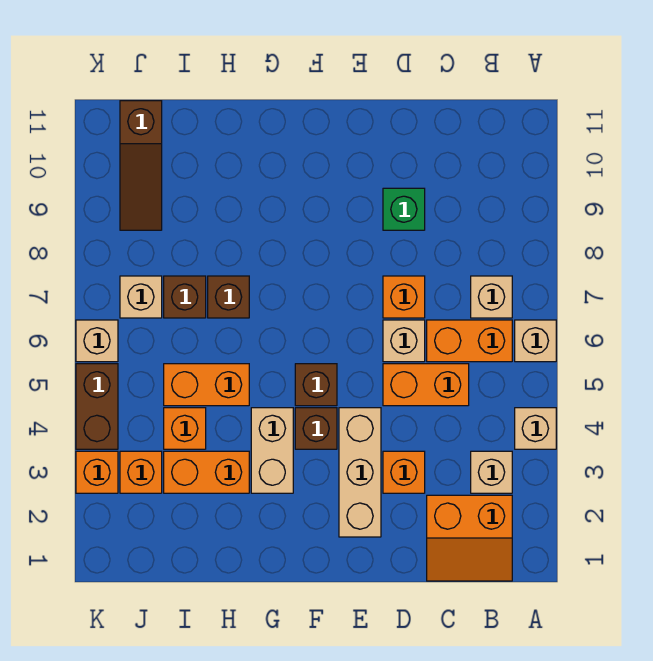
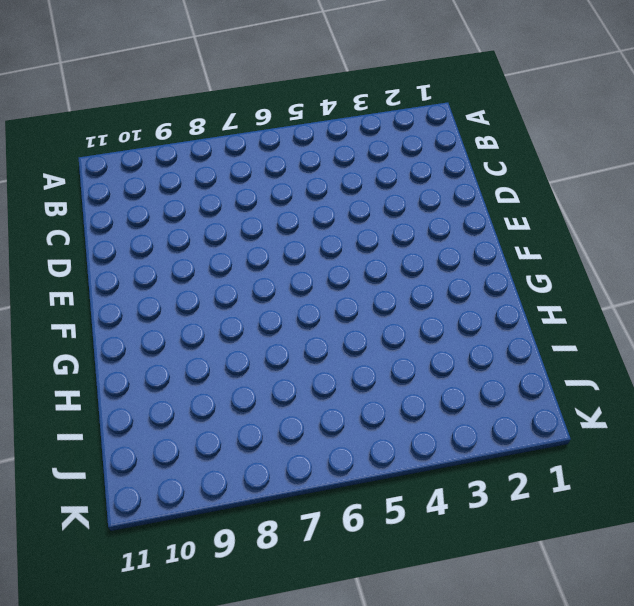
none -> tan 1x1 brick [515,408,556,449]
none -> tan 1x1 brick [515,320,556,362]
none -> orange 2x2 slope [427,495,512,581]

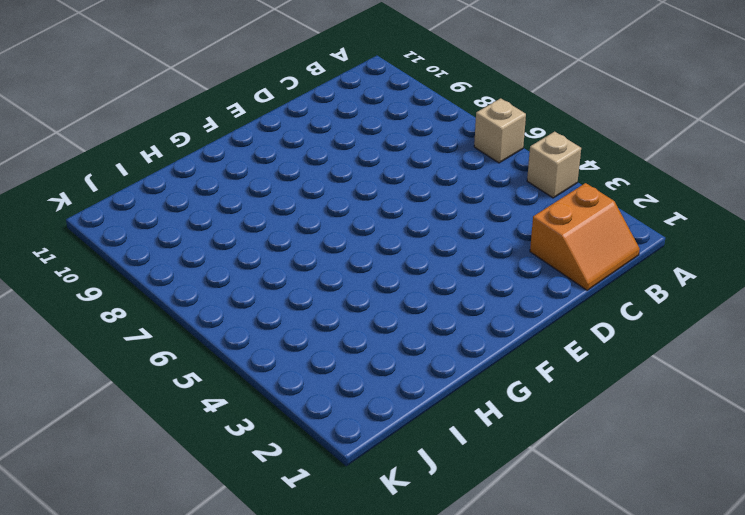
none -> tan 1x1 brick [471,451,512,493]
none -> orange 1x2 brick [427,320,512,362]
none -> tan 1x1 brick [471,276,512,318]

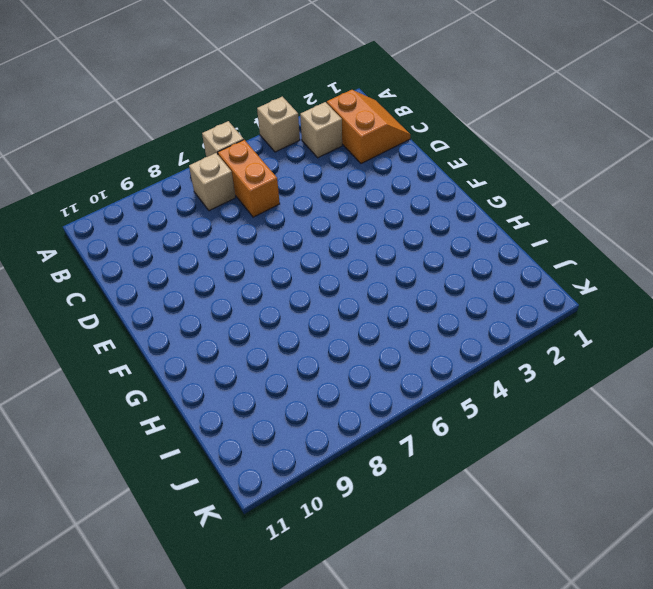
none -> orange 1x2 brick [383,364,469,406]
none -> orange 1x1 brick [383,451,425,493]
none -> tan 1x1 brick [383,320,425,362]

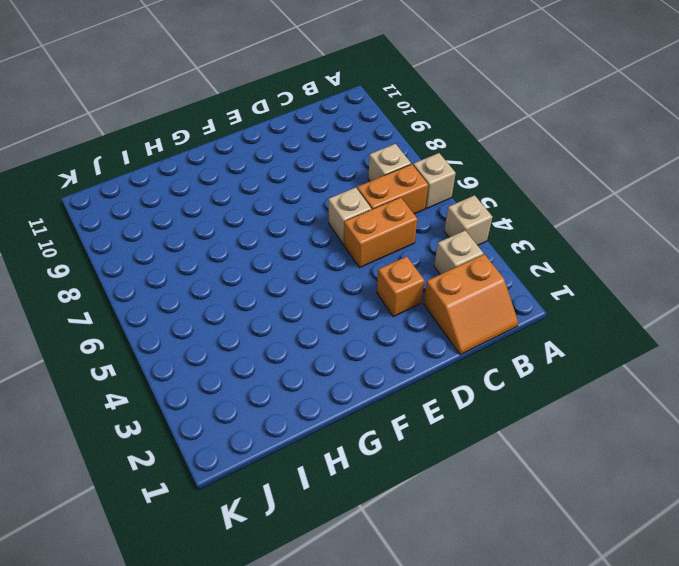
none -> orange 1x1 brick [383,276,425,318]
none -> green 1x1 brick [383,188,425,230]
none -> tan 1x3 brick [339,408,381,537]

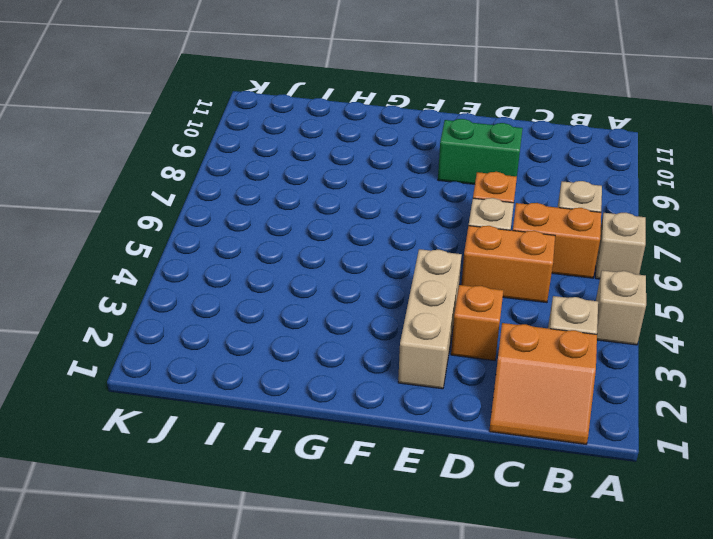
green 1x2 brick [438,119,523,184] -> green 1x1 brick [383,188,425,230]
none -> brown 1x1 brick [295,408,337,449]
none -> brown 1x1 brick [295,364,337,406]
none -> tan 1x2 brick [251,408,293,493]

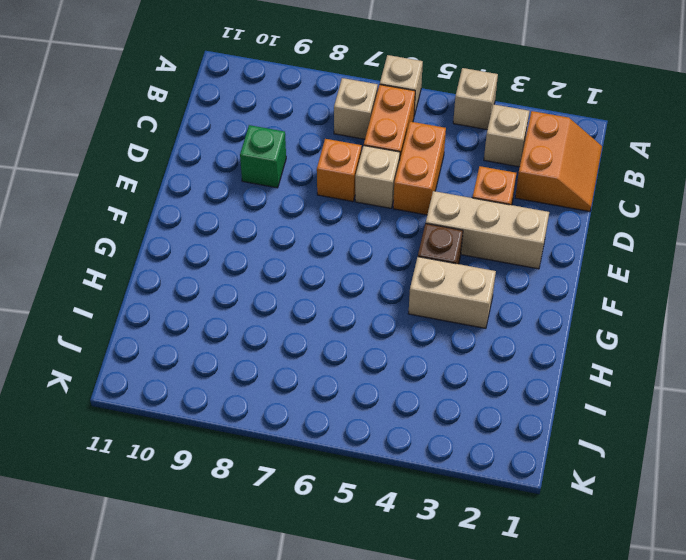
none -> brown 1x1 brick [295,364,337,406]
none -> orange 1x2 brick [164,451,249,493]
none -> orange 1x2 brick [164,364,249,406]

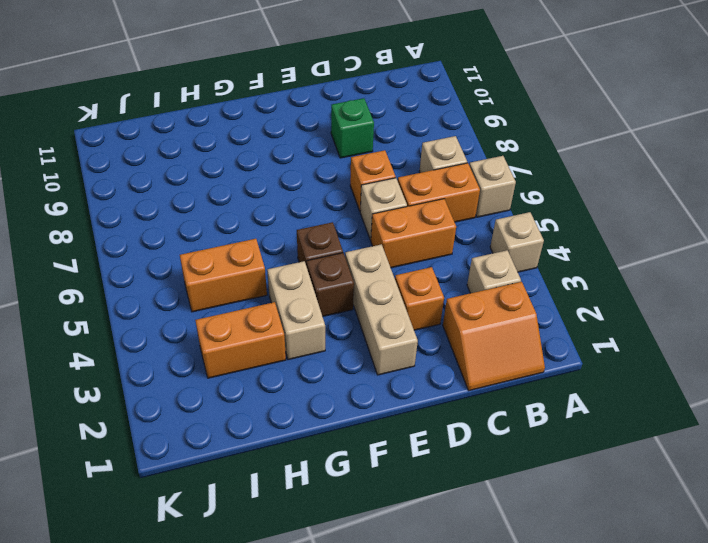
none -> brown 1x1 brick [208,276,249,318]
none -> orange 1x1 brick [164,408,206,449]
none -> brown 1x1 brick [164,276,206,318]

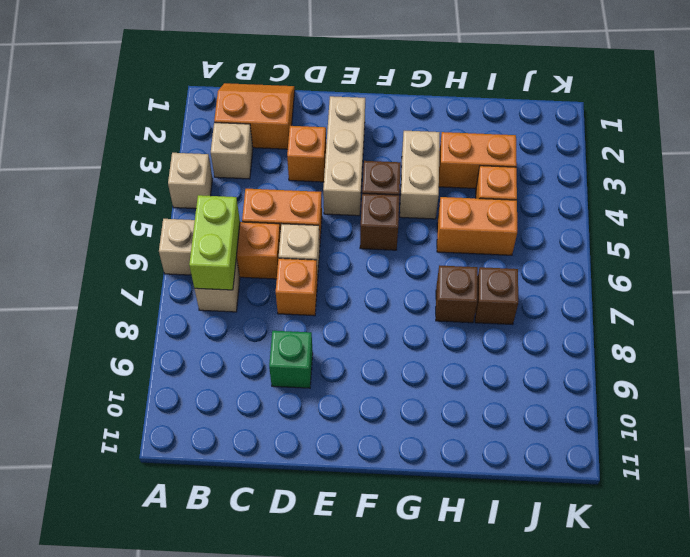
lime 1x2 brick [189,195,240,290] -> none
none -> orange 1x1 brick [120,451,162,493]
none -> tan 1x1 brick [120,276,162,318]
none -> brown 1x3 slope [120,101,162,230]

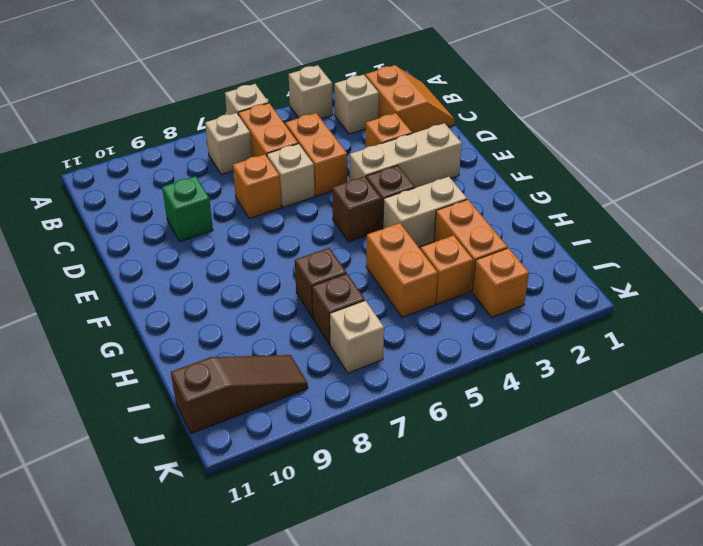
none -> orange 1x1 brick [76,451,118,493]
none -> brown 1x2 brick [76,364,118,449]
none -> tan 1x1 brick [76,320,118,362]

